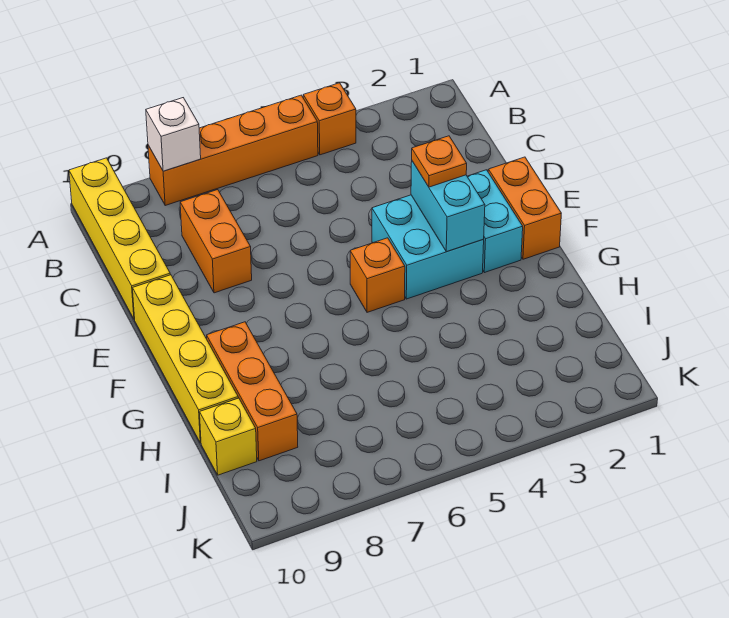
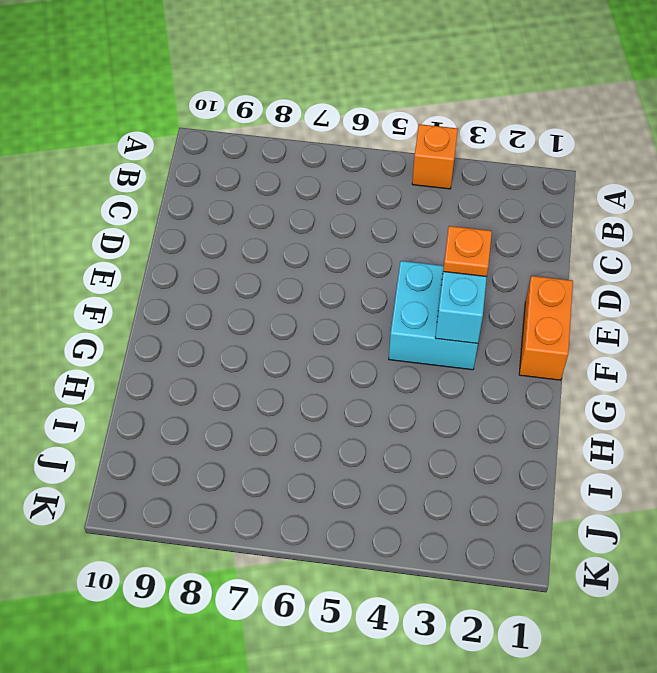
none -> orange 1x4 brick [148,95,318,205]
none -> yellow 1x4 brick [69,158,170,320]
none -> orange 1x2 brick [180,190,252,293]

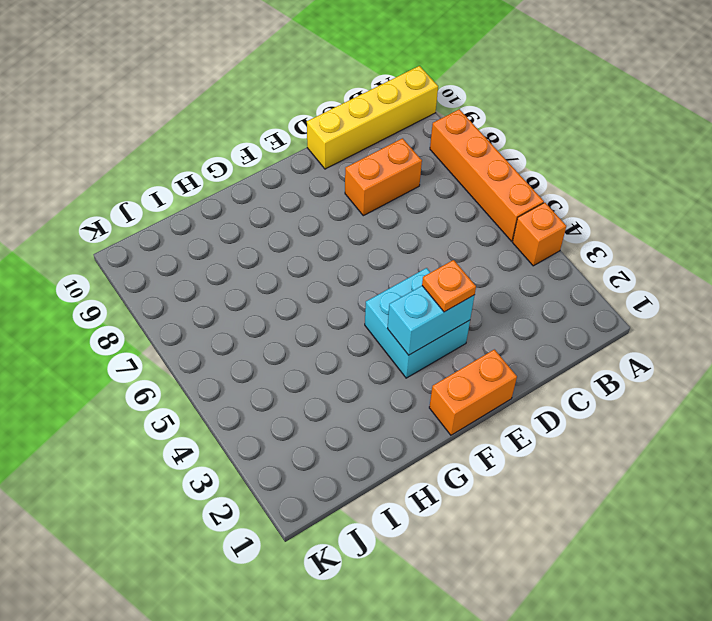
none -> cyan 1x2 brick [467,170,523,273]
none -> yellow 1x4 brick [133,275,238,443]
none -> orange 1x1 brick [350,238,405,312]

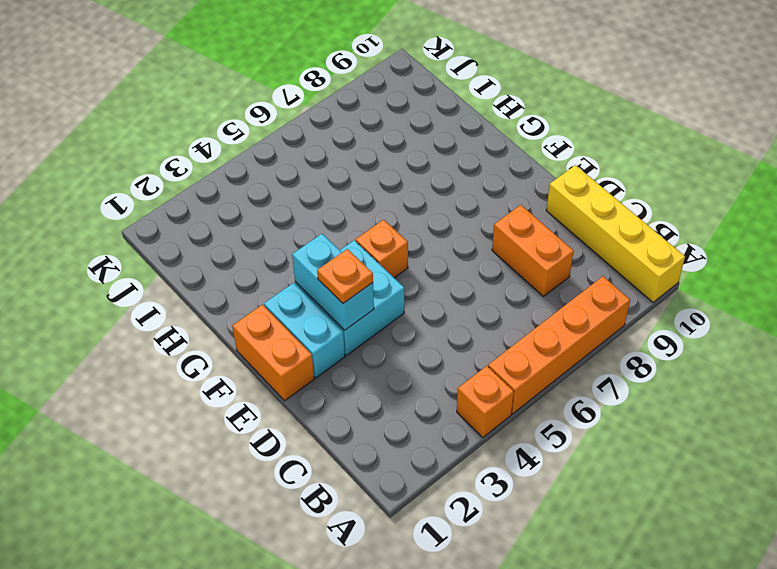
none -> yellow 1x4 brick [133,275,238,443]
none -> orange 1x3 brick [207,322,298,461]
none -> yellow 1x1 brick [200,398,257,475]

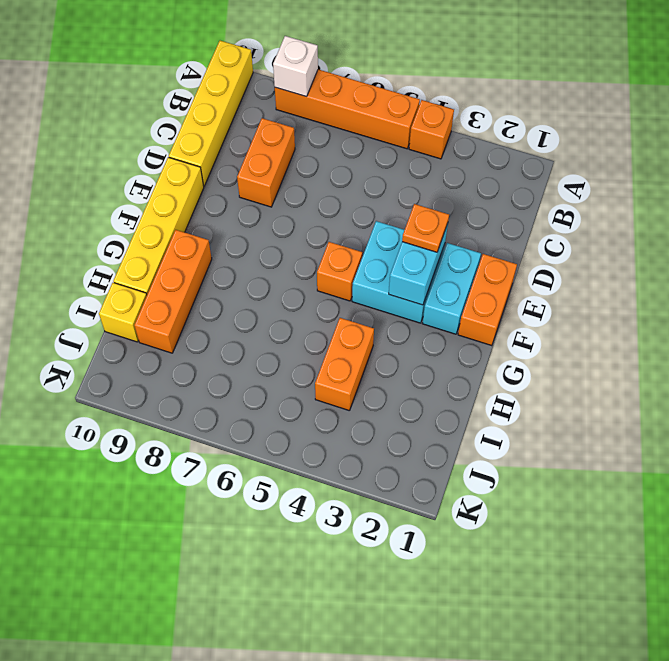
orange 1x2 brick [315,318,374,411] -> none

